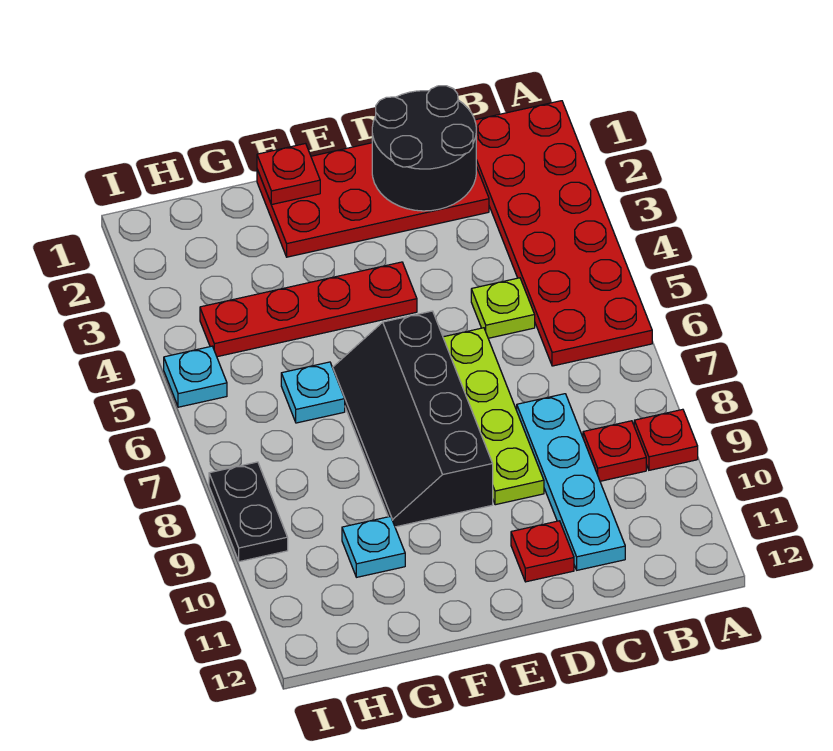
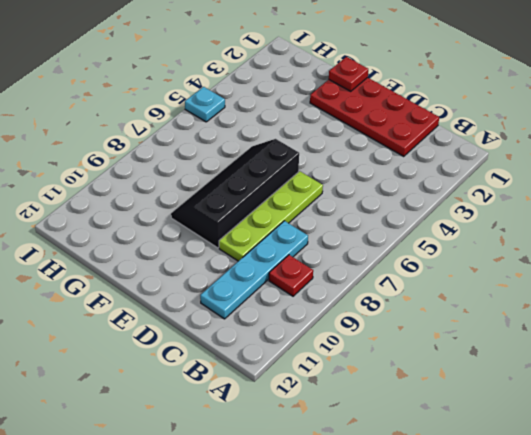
none -> red 2x6 plate [475,101,652,366]
none -> red 1x1 plate [634,409,698,470]
none -> lime 1x1 plate [471,278,535,338]

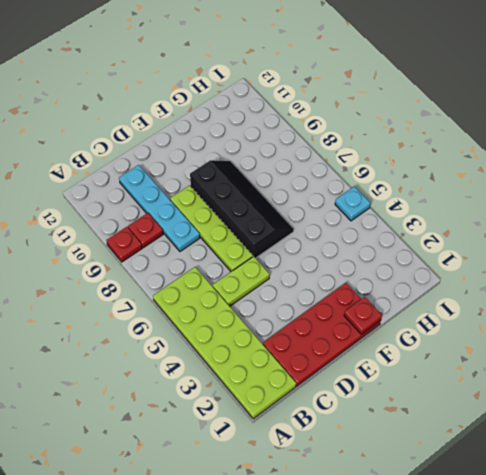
lime 2x6 plate [153,267,296,419] -> red 2x6 plate [475,101,652,366]
lime 1x2 plate [213,256,269,306] -> lime 1x1 plate [471,278,535,338]
none -> red 1x1 plate [511,521,574,582]
none -> red 1x4 plate [200,262,417,357]
none -> cyan 1x1 plate [281,362,345,423]

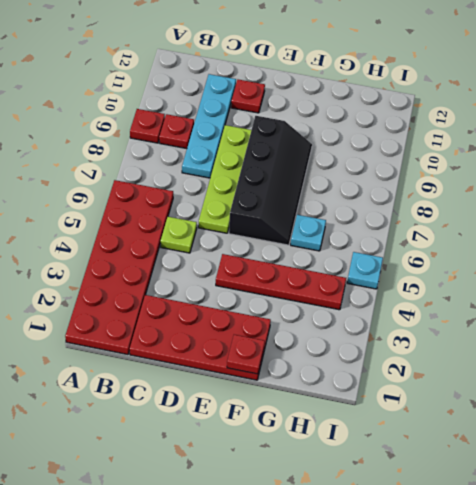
none -> cyan 1x1 plate [342,516,405,577]
none -> black 1x2 plate [209,462,288,562]
none -> black 2x2 round brick [372,86,476,211]

